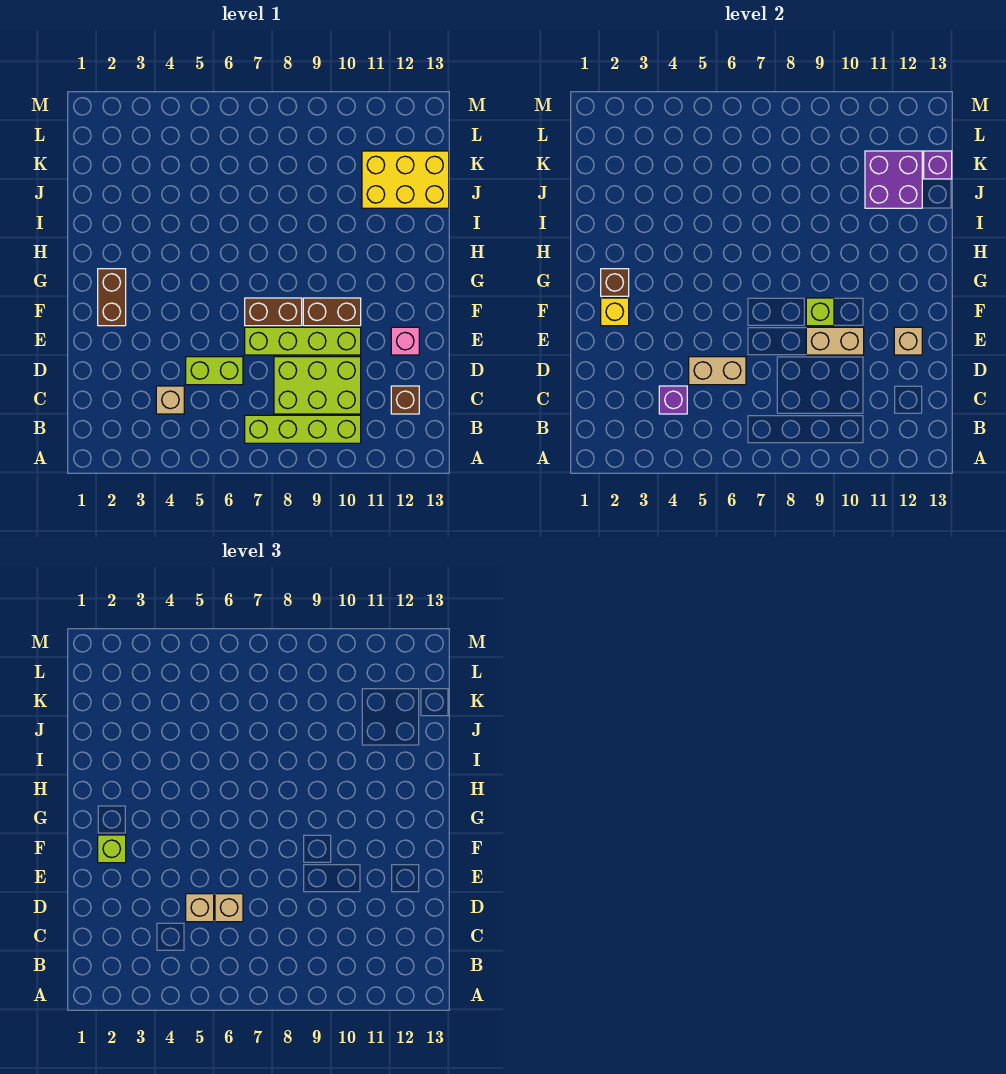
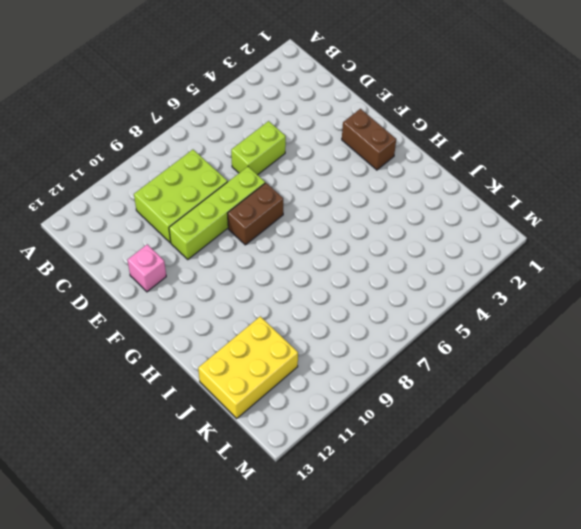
none -> lime 1x4 brick [245,415,361,443]
none -> tan 1x1 brick [156,386,184,414]
none -> brown 1x1 brick [391,386,419,414]

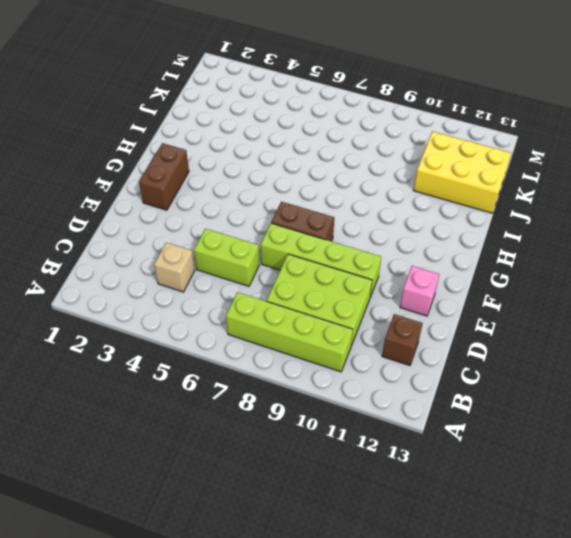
none -> brown 1x2 brick [303,298,361,326]
none -> purple 1x1 brick [659,386,687,414]
none -> tan 1x2 brick [689,357,746,385]

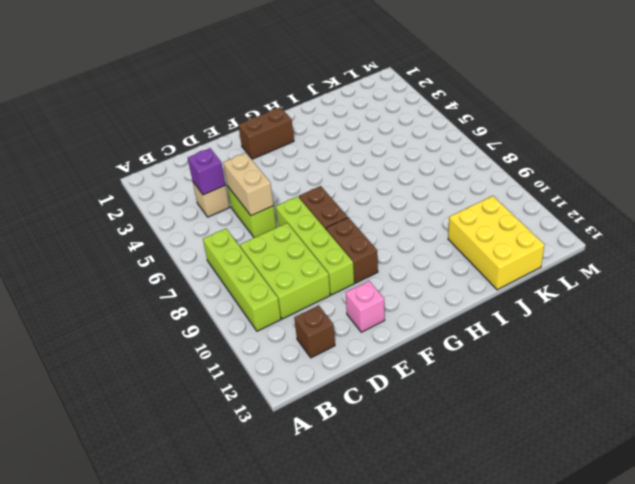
none -> tan 1x2 brick [806,327,864,355]
none -> tan 1x1 brick [894,327,922,355]
none -> yellow 1x1 brick [601,298,629,326]

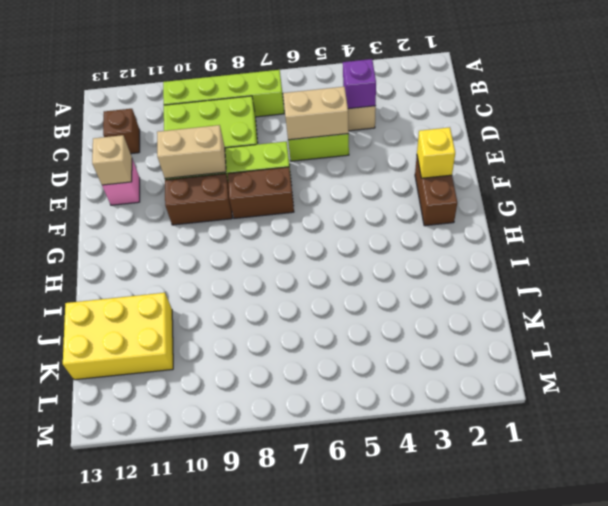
none -> lime 1x1 brick [806,298,834,326]
none -> brown 1x1 brick [601,269,629,296]
none -> purple 2x2 brick [865,151,922,208]

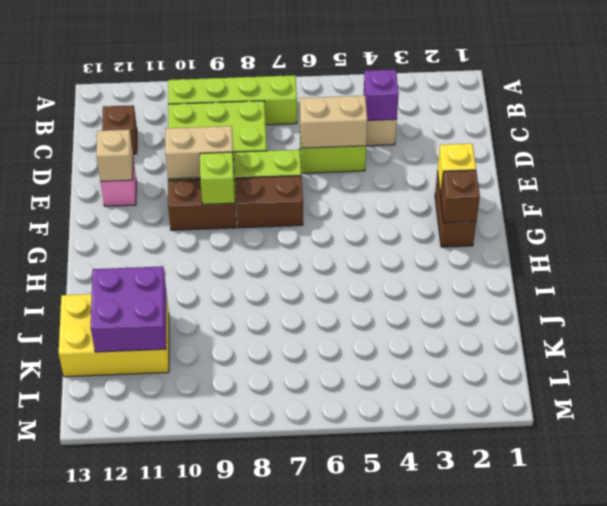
none -> purple 1x1 brick [924,151,952,179]
none -> tan 1x1 brick [186,894,214,922]
none -> tan 1x1 brick [215,894,243,922]

